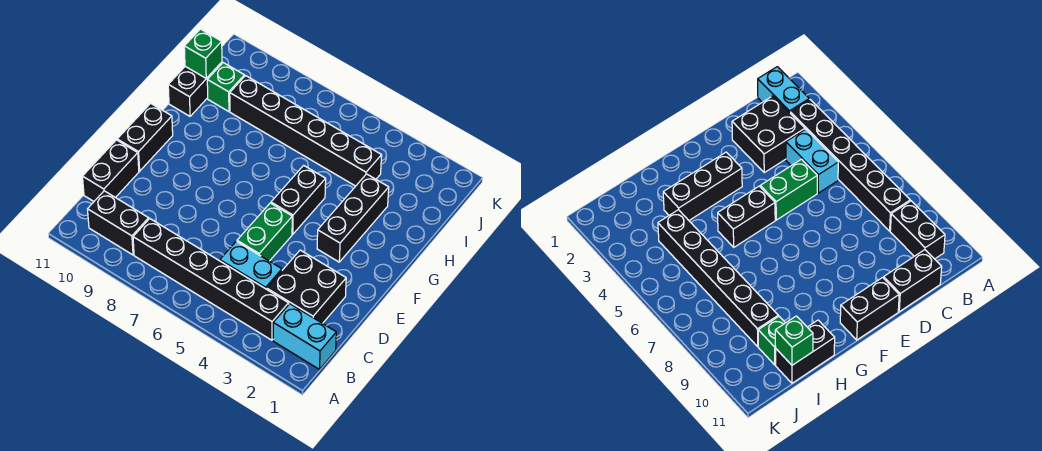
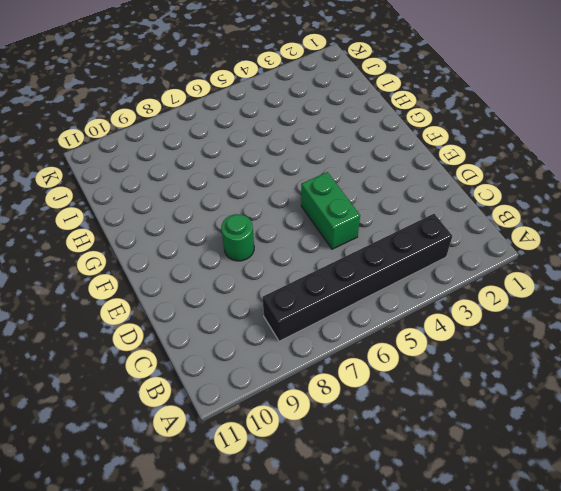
green 1x1 round brick [221,214,254,261] -> none
none -> cyan 1x2 brick [273,304,336,369]
none -> black 1x2 brick [88,191,149,255]
none -> black 2x2 brick [267,250,346,323]

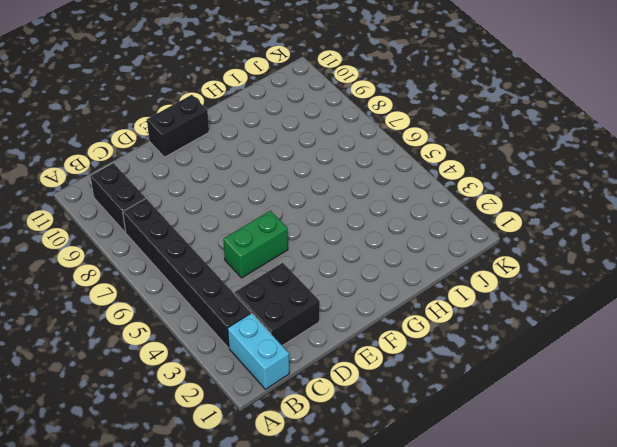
none -> cyan 1x2 brick [220,241,282,289]
none -> black 1x2 brick [82,140,139,201]
none -> black 1x3 brick [317,174,389,262]

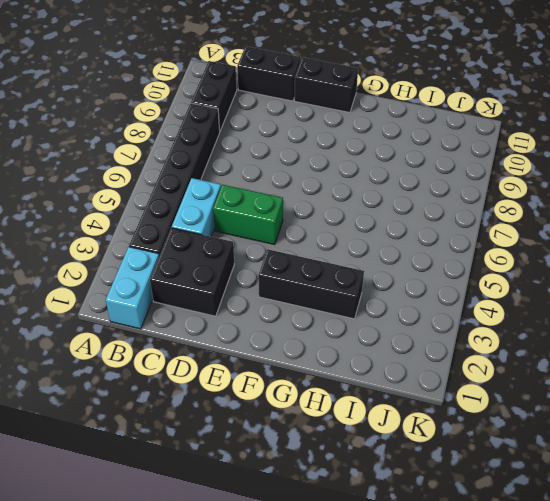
none -> black 1x2 brick [271,165,326,234]
none -> black 1x2 brick [168,62,222,116]
none -> black 1x6 brick [230,76,382,186]

